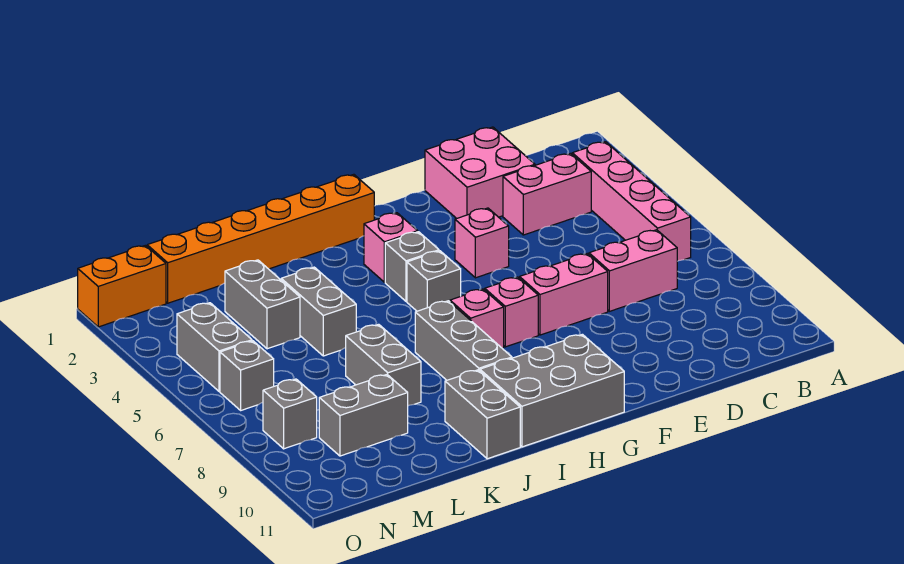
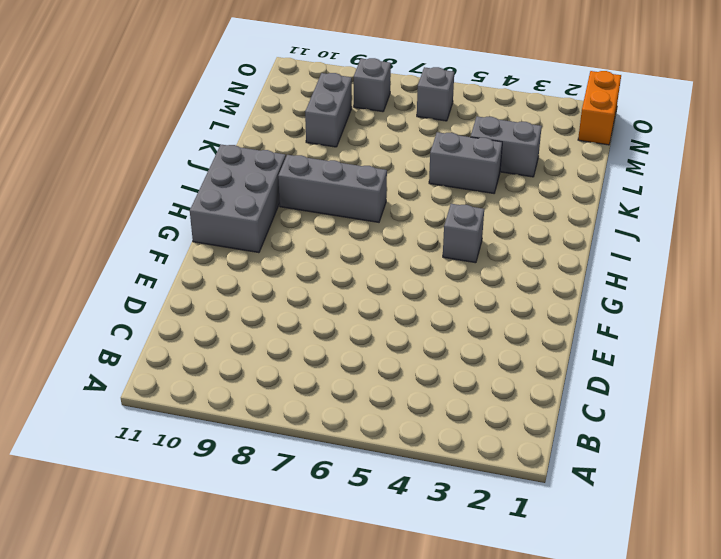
none -> pink 1x4 brick [572,142,691,261]
none -> pink 1x2 brick [503,153,591,235]
none -> pink 1x2 brick [589,230,677,311]

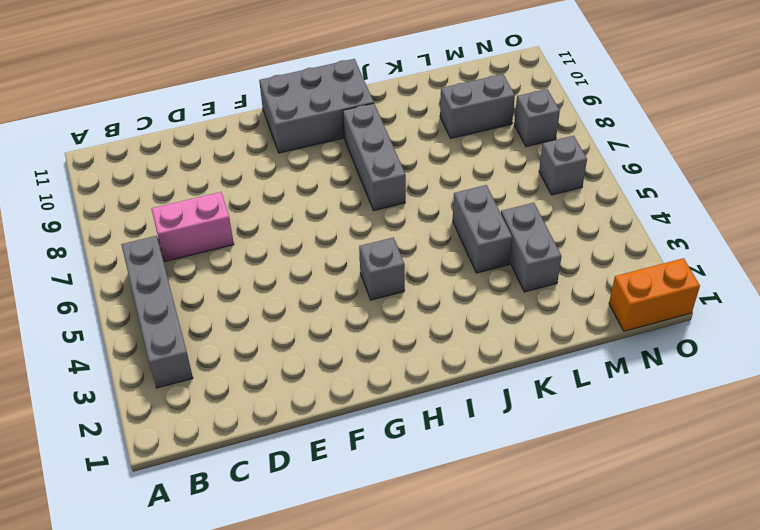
grey 1x4 brick [121,236,193,388] -> pink 1x4 brick [572,142,691,261]
none -> pink 1x2 brick [503,153,591,235]
none -> pink 2x2 brick [425,127,535,219]
none -> pink 1x2 brick [520,254,608,335]

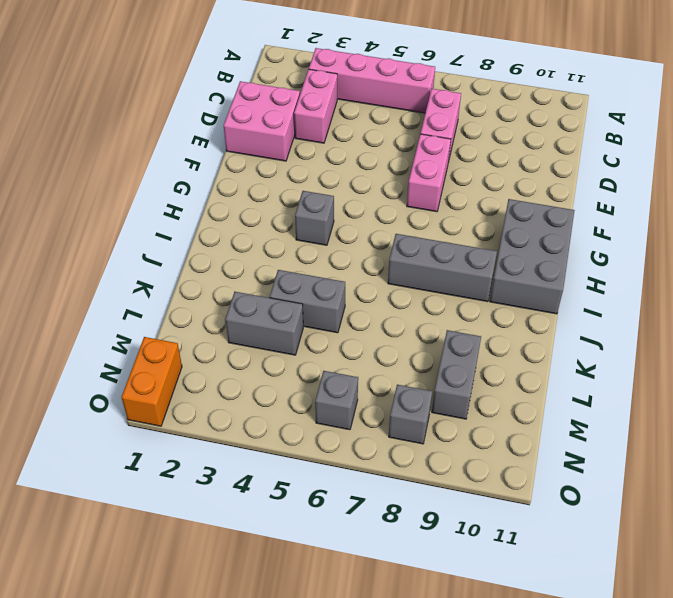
none -> pink 1x1 brick [455,208,509,278]
none -> pink 1x1 brick [485,277,538,347]
none -> orange 1x6 brick [147,174,374,303]

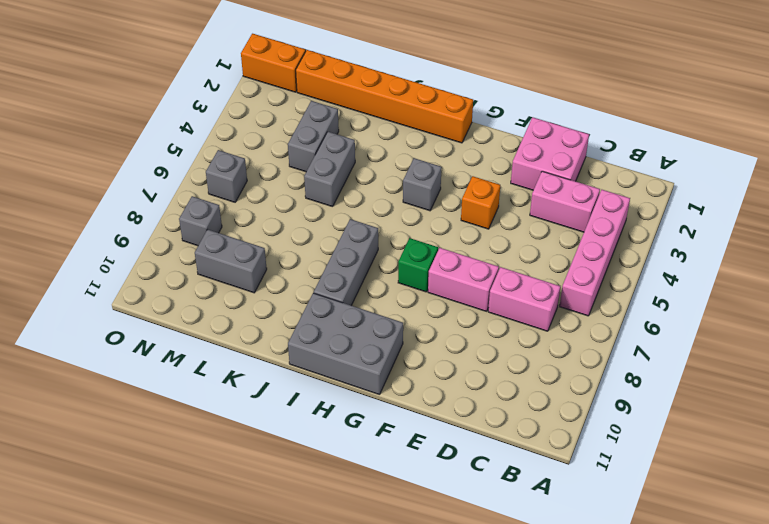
orange 1x1 brick [461,176,500,229] -> pink 1x1 brick [455,208,509,278]
green 1x1 brick [398,238,438,292] -> pink 1x1 brick [485,277,538,347]
none -> pink 1x1 brick [364,213,418,282]
none -> grey 1x1 brick [407,251,461,311]
none -> pink 1x1 brick [450,289,504,348]

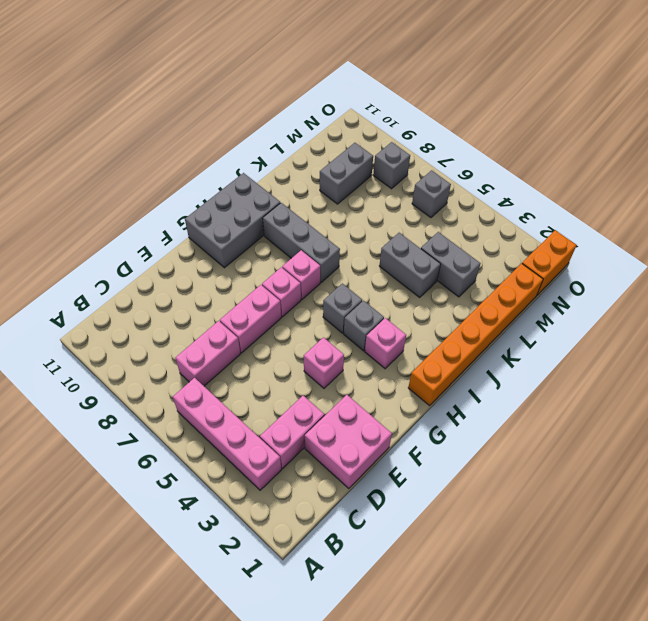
none -> grey 1x2 brick [445,370,520,459]
none -> grey 1x2 brick [346,324,421,406]
none -> grey 1x2 brick [177,303,252,391]

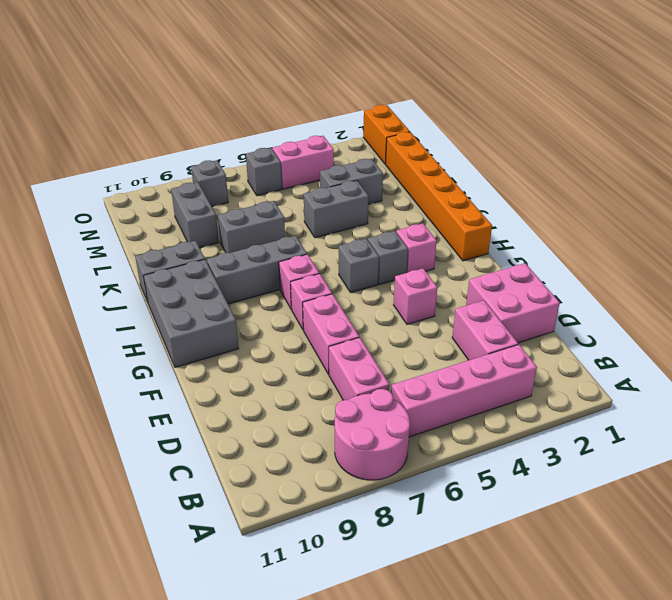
pink 2x2 round brick [335,389,410,480] -> none
pink 1x2 brick [273,136,334,189] -> grey 1x2 brick [177,303,252,391]

